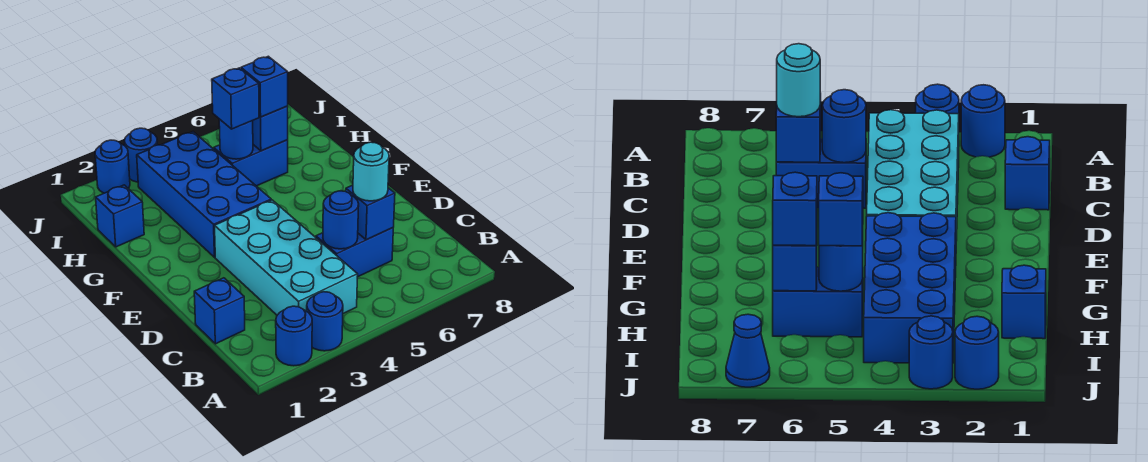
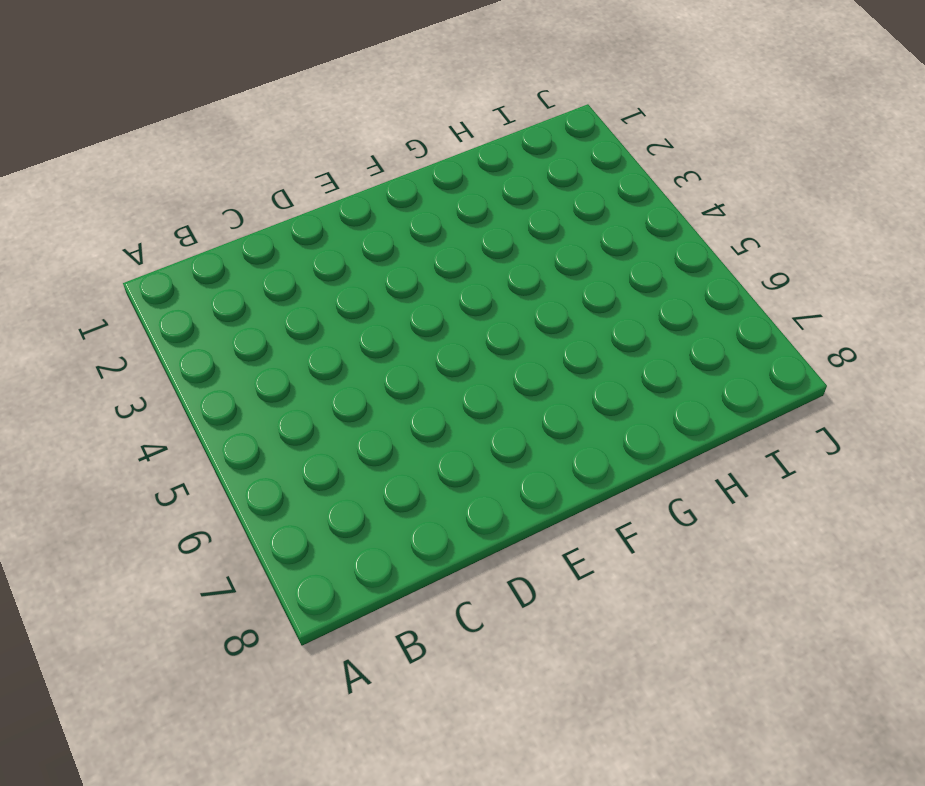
none -> blue 1x1 round brick [276,306,312,366]
none -> blue 1x1 round brick [307,292,343,351]
none -> cyan 2x4 brick [215,200,358,315]

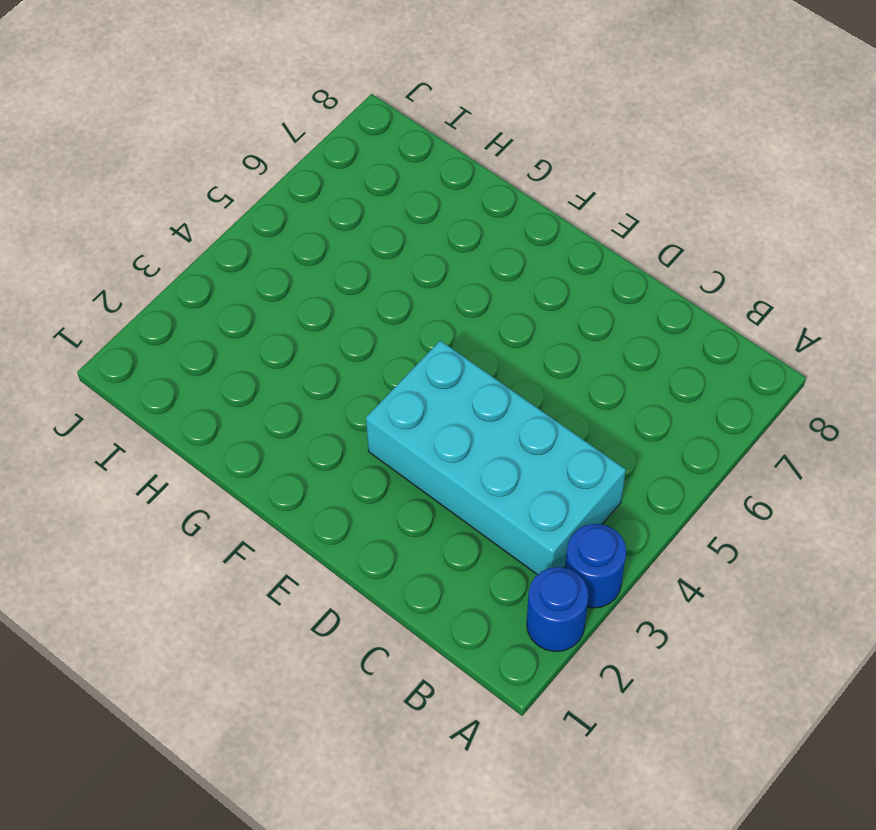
none -> blue 1x1 brick [194,278,245,344]
none -> blue 1x2 brick [316,228,393,277]
none -> blue 2x4 brick [137,132,271,257]

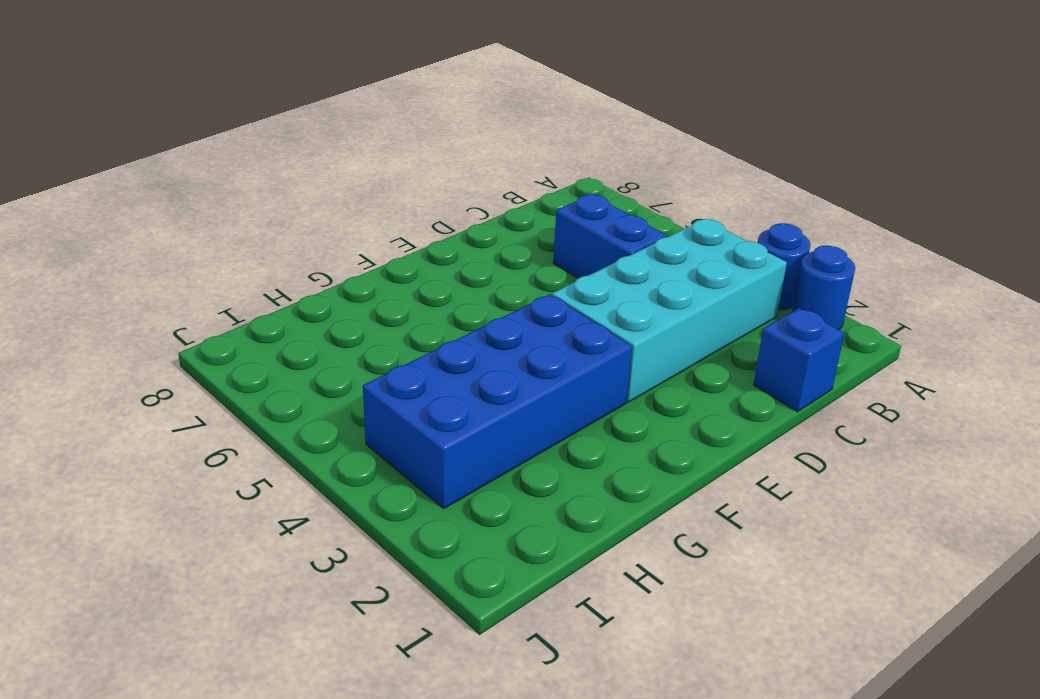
none -> blue 1x1 brick [96,185,144,247]
none -> blue 1x2 brick [214,140,288,186]
none -> blue 1x1 round brick [95,140,130,193]

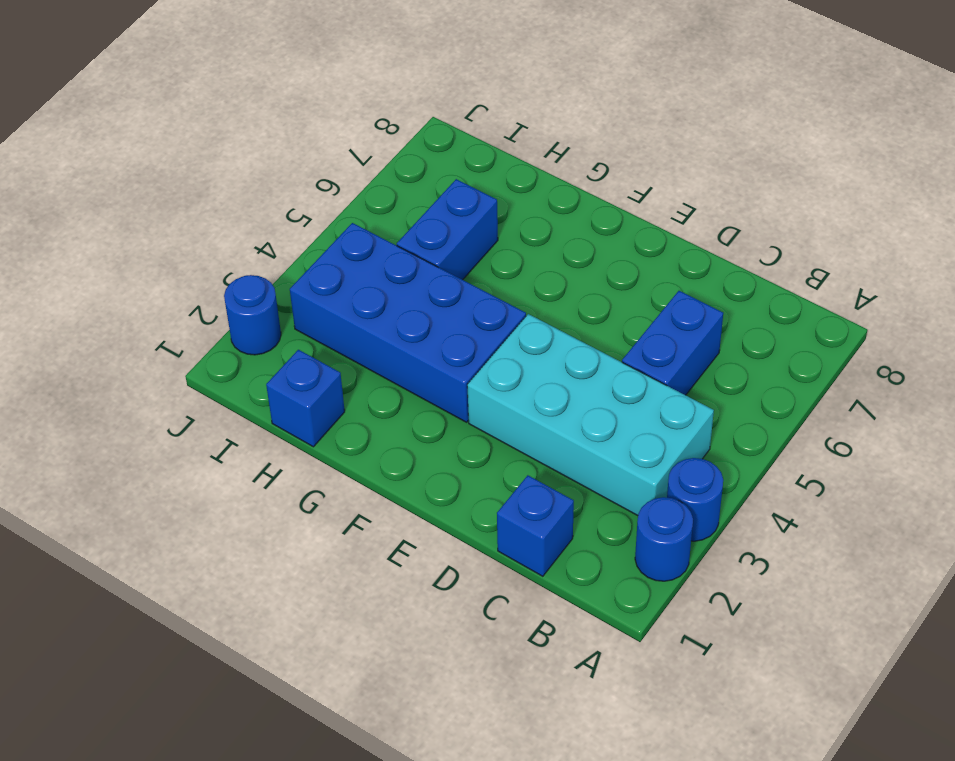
none -> blue 1x1 round brick [124,128,157,182]
none -> blue 1x1 cone [726,314,770,387]
none -> blue 1x1 round brick [323,191,359,249]

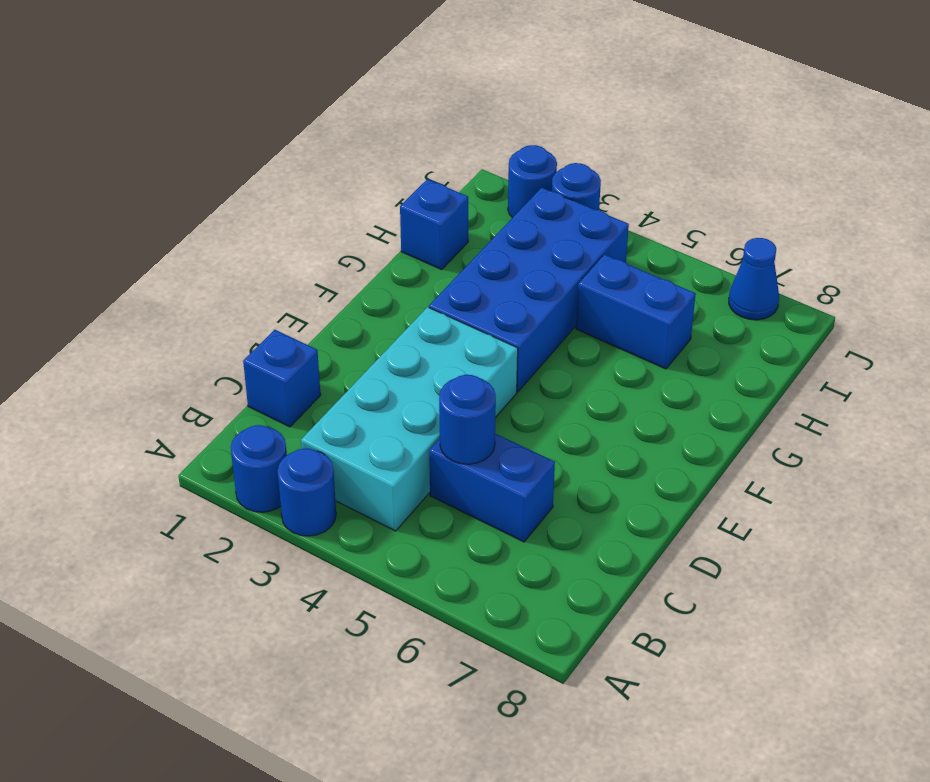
none -> blue 1x1 brick [346,185,395,240]
none -> blue 1x1 round brick [219,119,253,159]
none -> blue 1x1 brick [253,106,288,151]

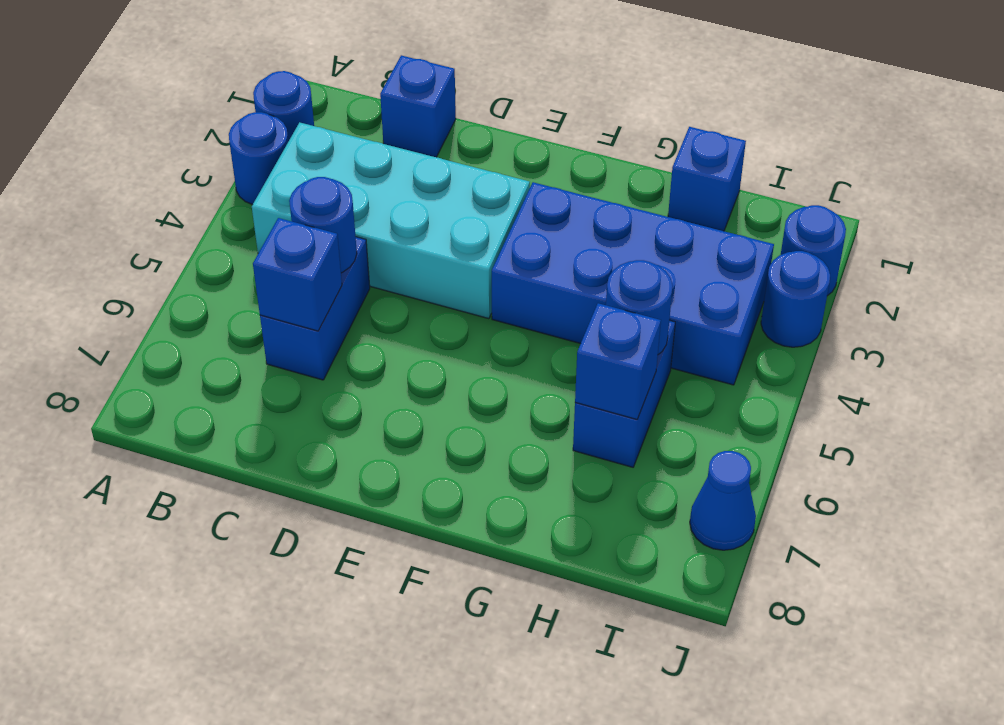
none -> cyan 1x1 round brick [353,142,389,201]
none -> blue 1x1 brick [212,68,259,129]
none -> blue 1x1 brick [241,56,288,117]

